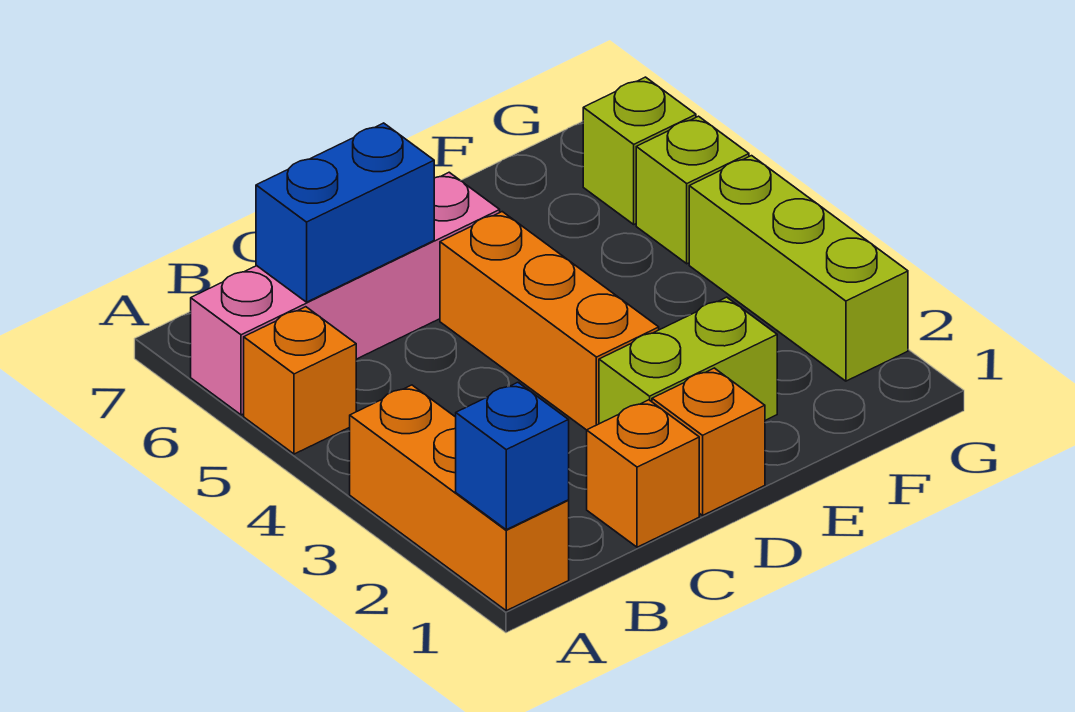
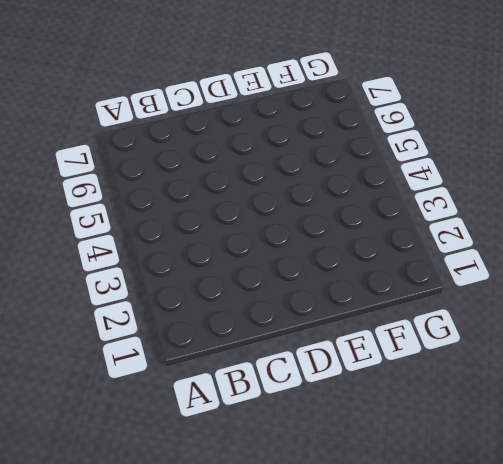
none -> orange 1x3 brick [350,385,569,611]
none -> orange 1x1 brick [244,307,356,454]
none -> pink 1x4 brick [191,172,500,415]

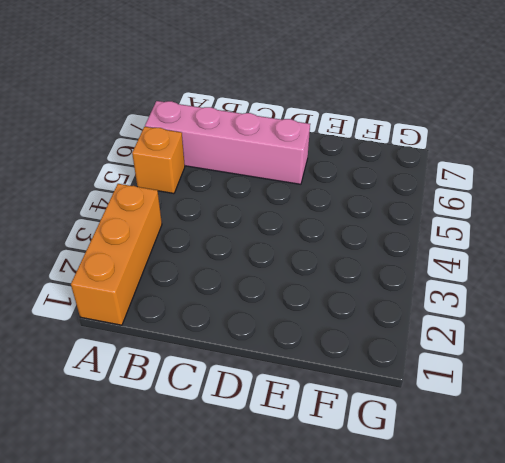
none -> orange 1x1 brick [587,400,699,547]
none -> orange 1x1 brick [652,368,765,515]
none -> lime 1x2 brick [599,297,777,424]

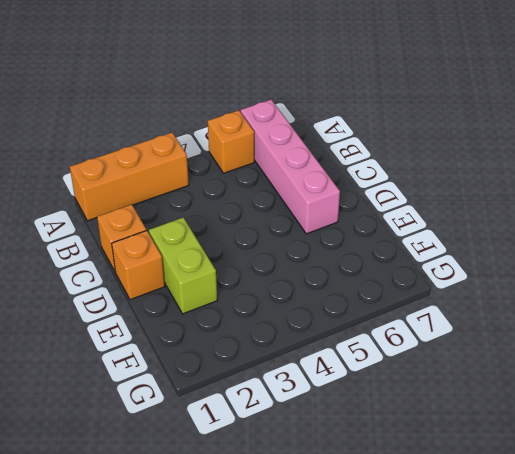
none -> orange 1x3 brick [440,212,659,430]
none -> lime 1x3 brick [689,156,908,381]
none -> lime 1x1 brick [636,116,749,264]

